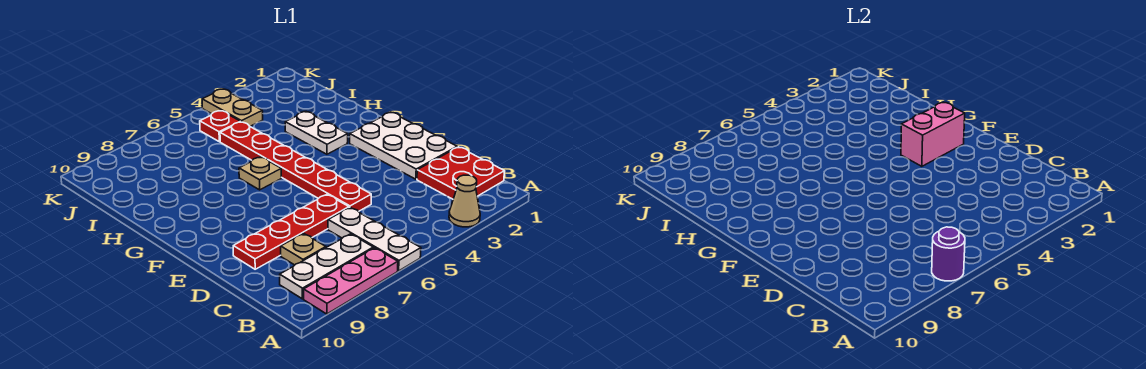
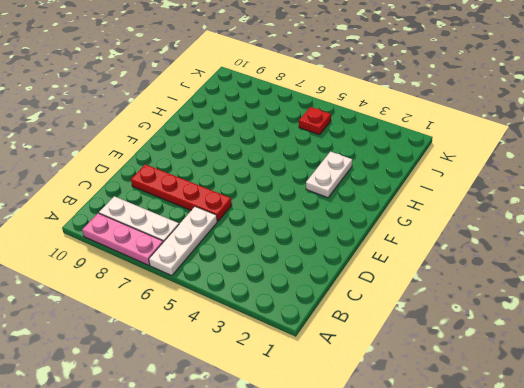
none -> tan 1x1 cone [449,175,480,227]
none -> red 2x2 plate [417,147,505,199]
none -> tan 1x1 plate [281,233,326,265]

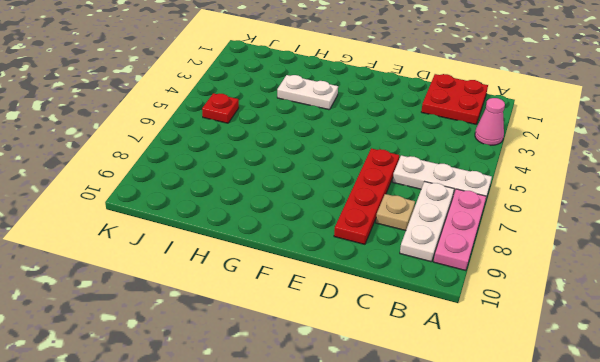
pink 1x1 cone [475,98,505,145] -> tan 1x1 cone [449,175,480,227]
none -> white 2x3 plate [350,112,457,179]
none -> red 1x6 plate [220,122,371,211]
none -> tan 1x1 plate [239,157,281,190]

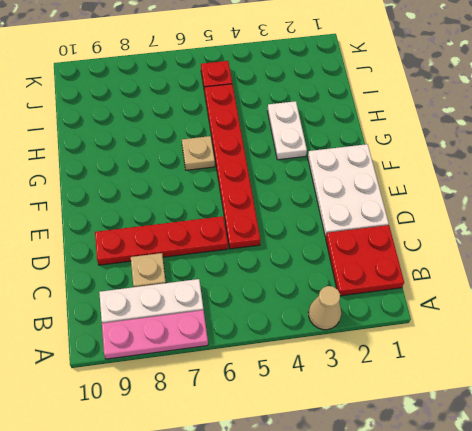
none -> white 1x3 plate [328,208,421,271]
none -> tan 1x2 plate [202,89,263,126]
none -> purple 1x1 round brick [932,227,965,281]

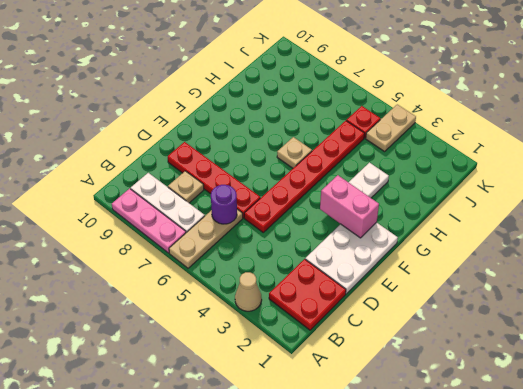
tan 1x3 plate [169,209,243,268] -> white 1x3 plate [328,208,421,271]
purple 1x1 round brick [211,185,237,224] -> purple 1x1 round brick moved to [932,227,965,281]

